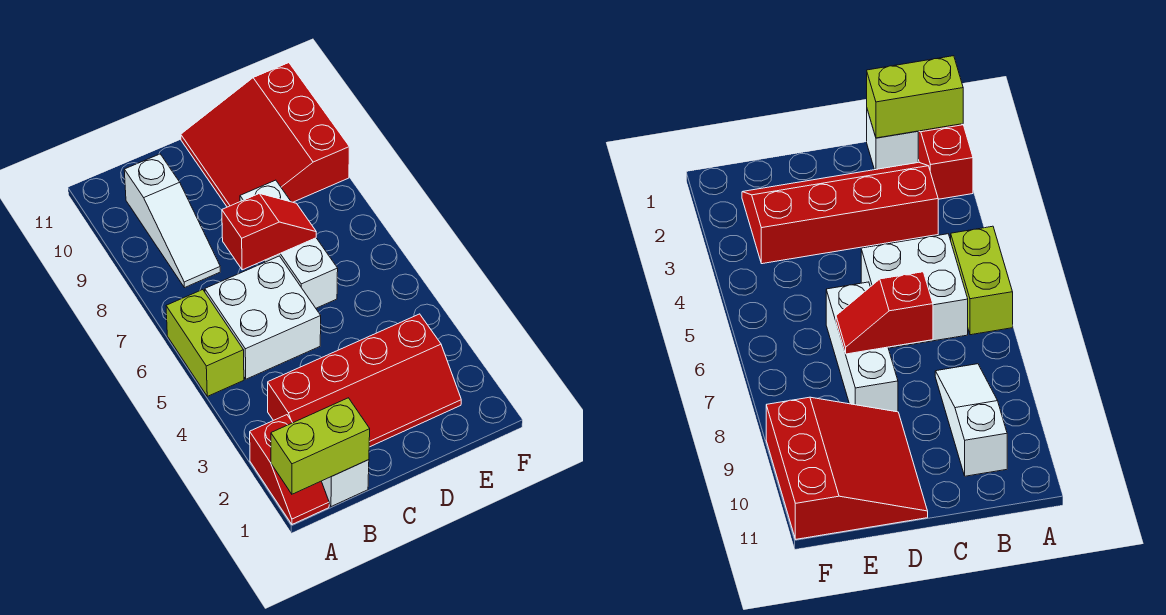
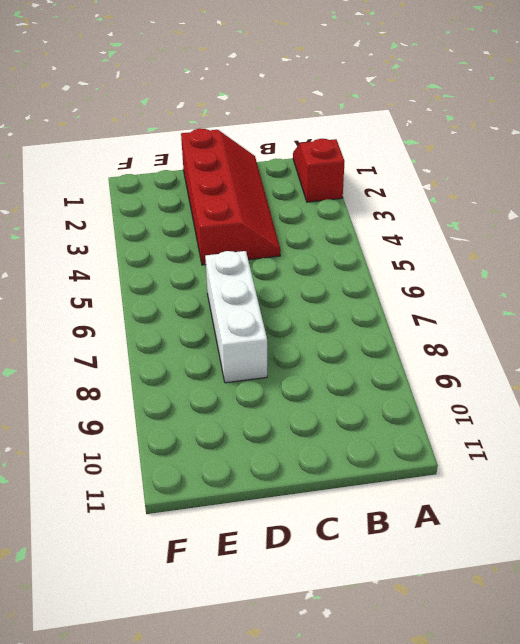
red 2x4 slope [181,128,281,265] -> red 2x4 slope turned to [268,314,461,447]
none -> lime 1x2 brick [166,290,244,396]
none -> white 1x1 brick [322,460,369,507]

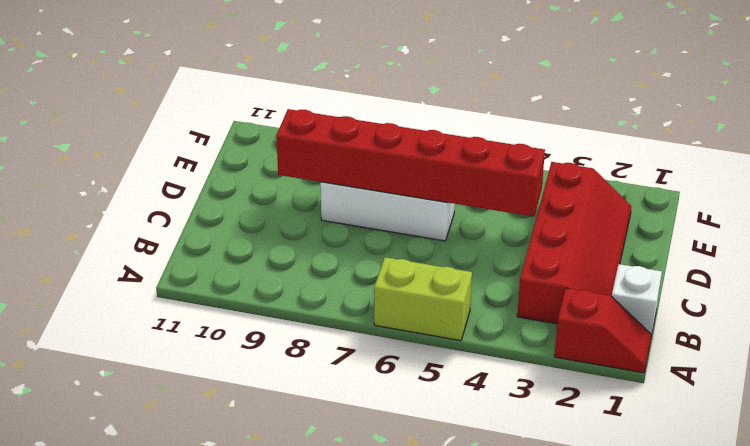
red 1x6 brick [276,109,545,217] -> red 1x2 slope [222,194,316,270]
none -> white 2x2 brick [205,256,321,379]
none -> white 1x3 slope [124,154,220,288]

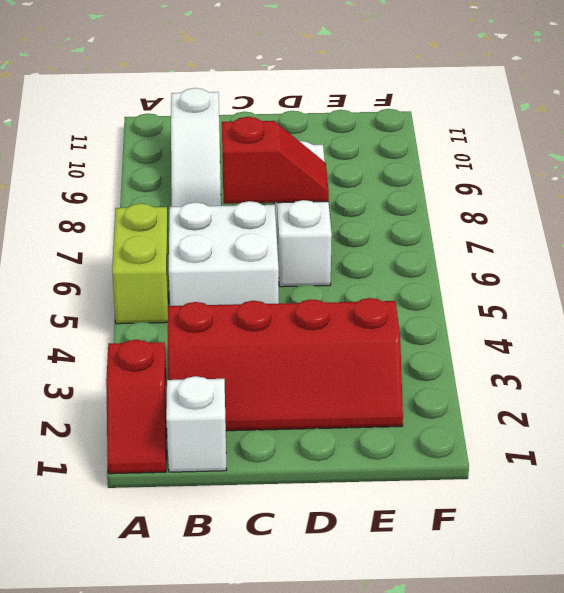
none -> red 3x3 slope [181,63,349,207]
none -> lime 1x2 brick [271,398,370,494]

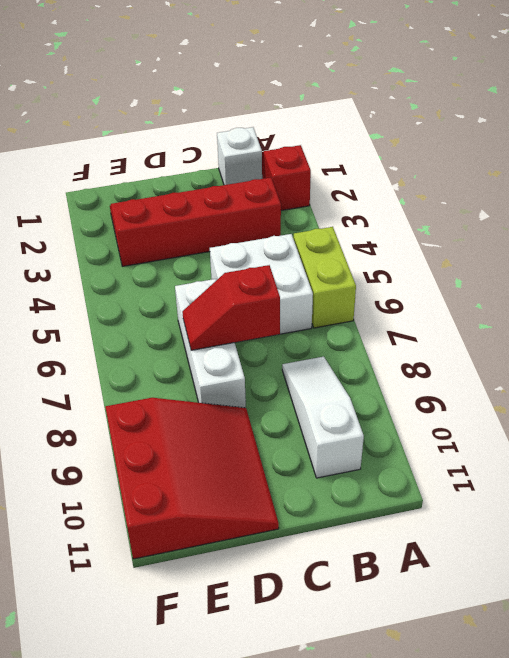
none -> lime 1x2 brick [271,398,370,494]

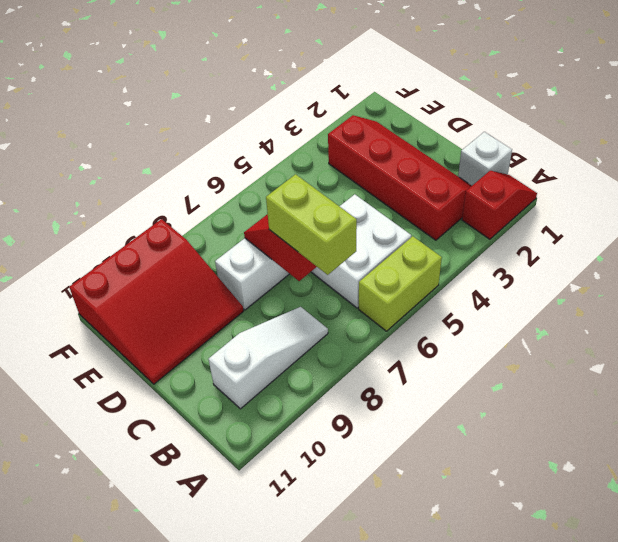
lime 1x2 brick [266,174,357,275] -> lime 1x2 brick moved to [271,398,370,494]

